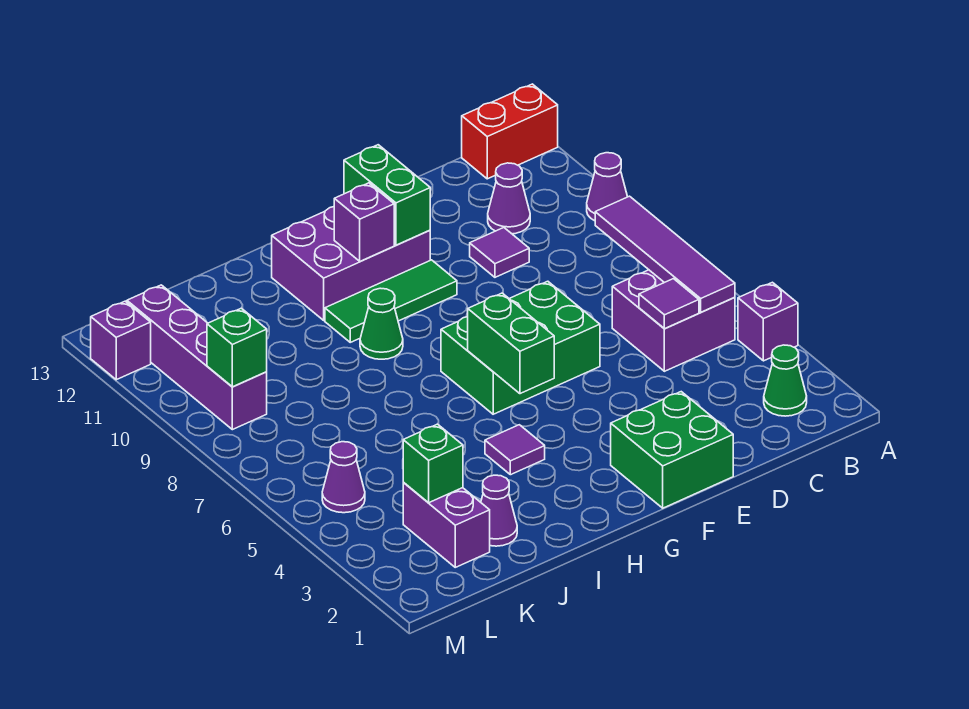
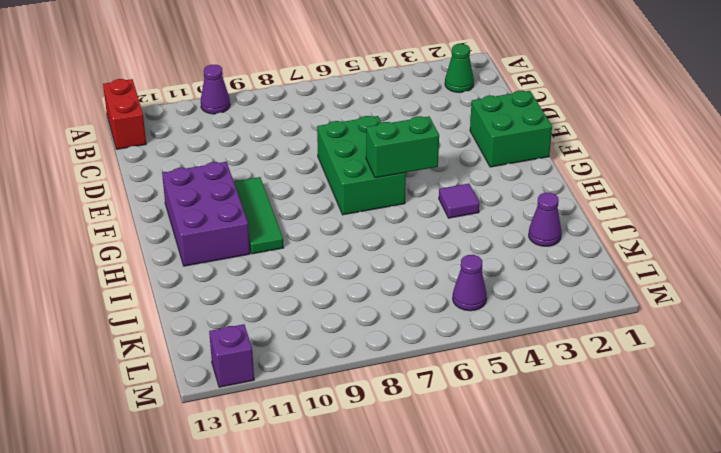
none -> purple 1x1 brick [738,282,798,361]
none -> purple 2x2 brick [612,270,735,371]
none -> purple 1x1 cone [488,163,530,234]

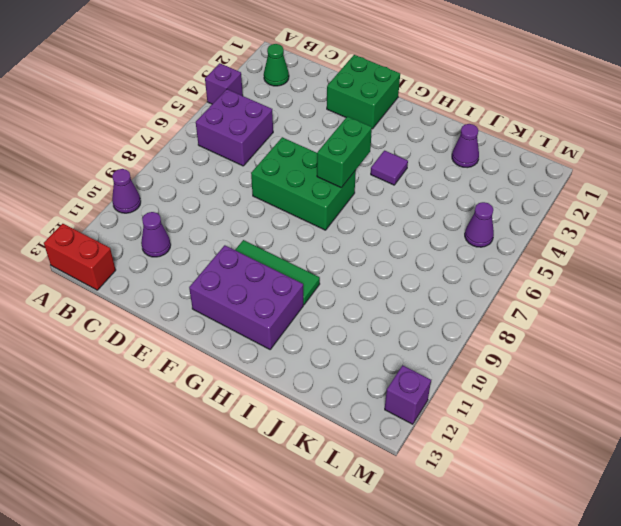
none -> purple 1x1 tile [470,228,529,277]
none -> green 1x1 cone [360,288,403,359]
none -> purple 1x2 brick [403,482,490,567]

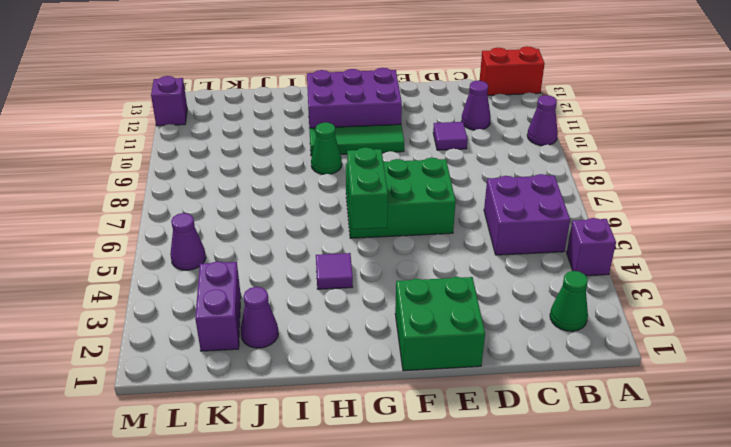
none -> purple 1x4 brick [127,285,267,430]
none -> purple 1x4 tile [595,196,735,312]
none -> purple 1x1 tile [639,279,699,329]

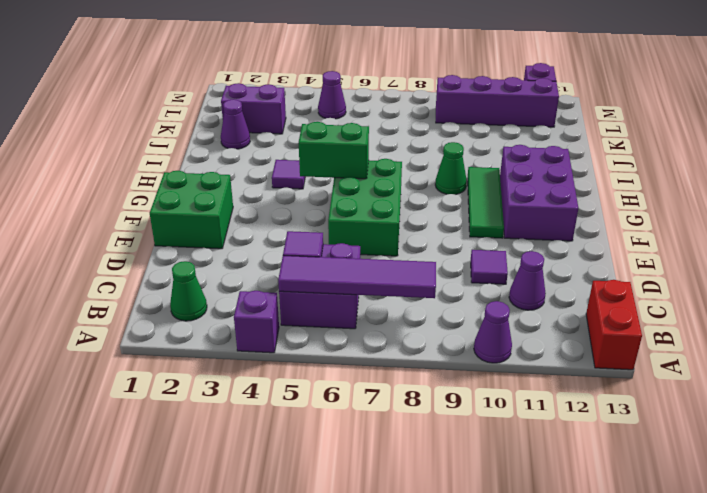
none -> green 1x2 brick [344,145,430,245]
none -> purple 1x1 brick [334,183,394,261]
none -> green 1x1 brick [403,424,463,503]

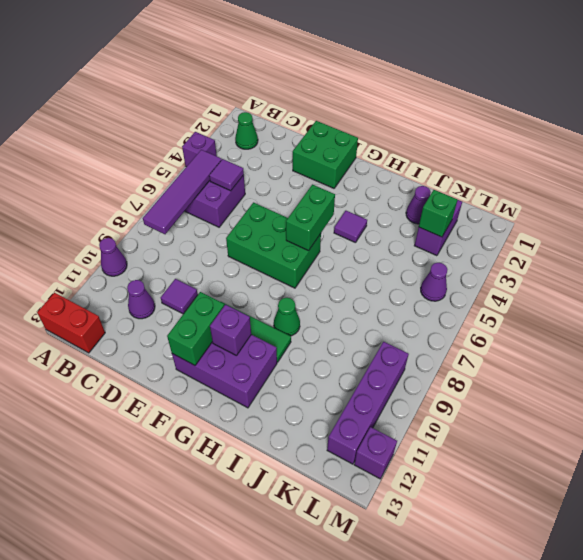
none -> green 1x1 brick [207,308,267,387]

